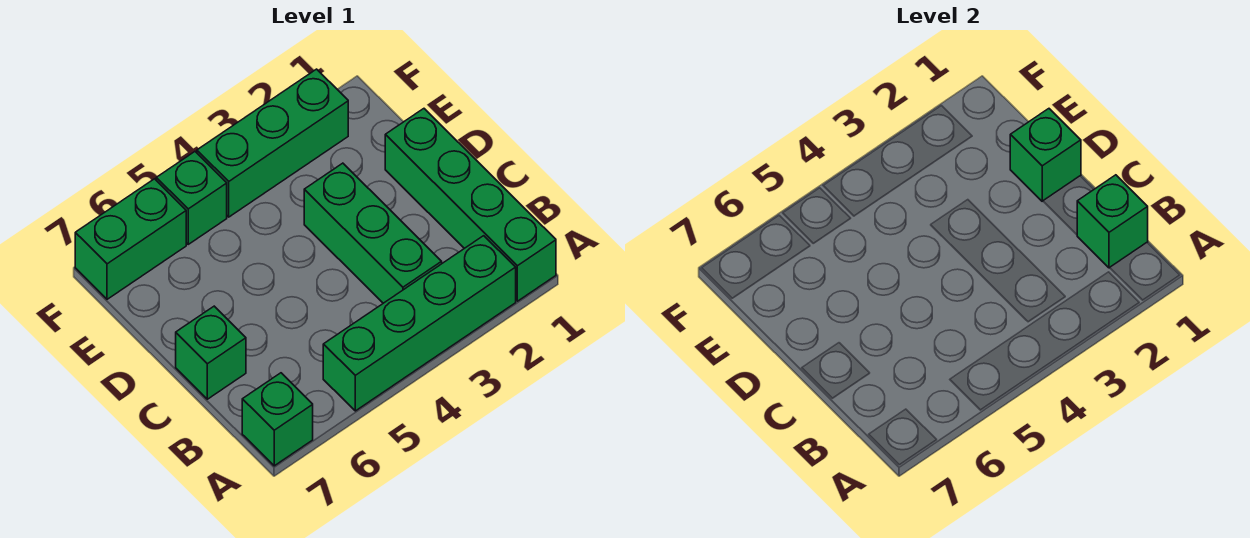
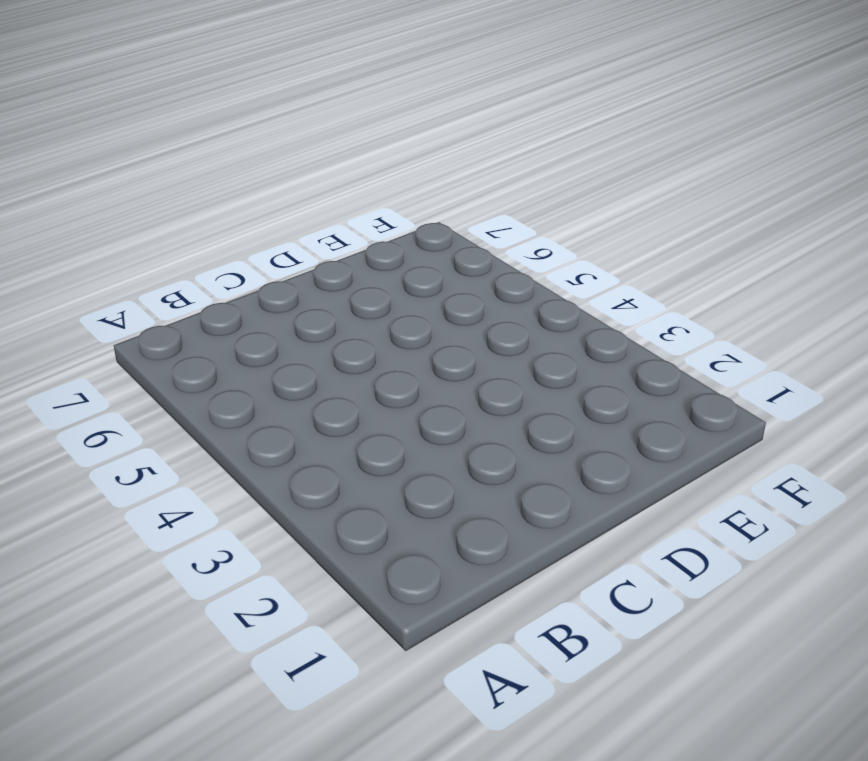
none -> green 1x4 brick [385,109,556,301]
none -> green 1x4 brick [323,236,516,411]

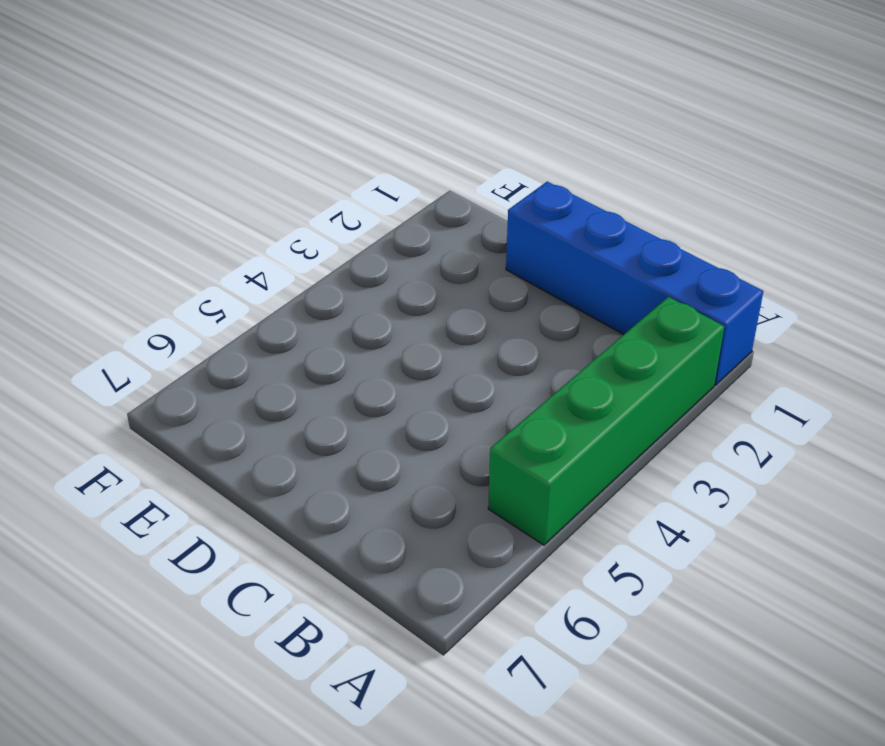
blue 1x4 brick [506,182,763,385] -> green 1x4 brick [385,109,556,301]
none -> green 1x1 brick [242,373,313,466]
none -> green 1x3 brick [304,163,442,303]

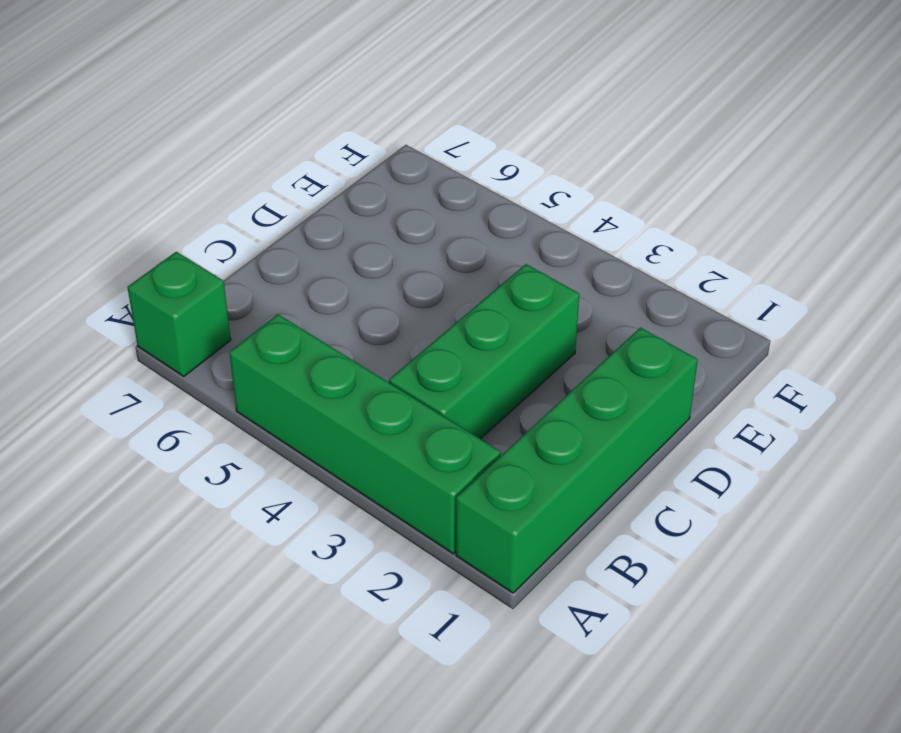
none -> green 1x1 brick [176,306,246,399]
none -> green 1x3 brick [197,69,348,217]

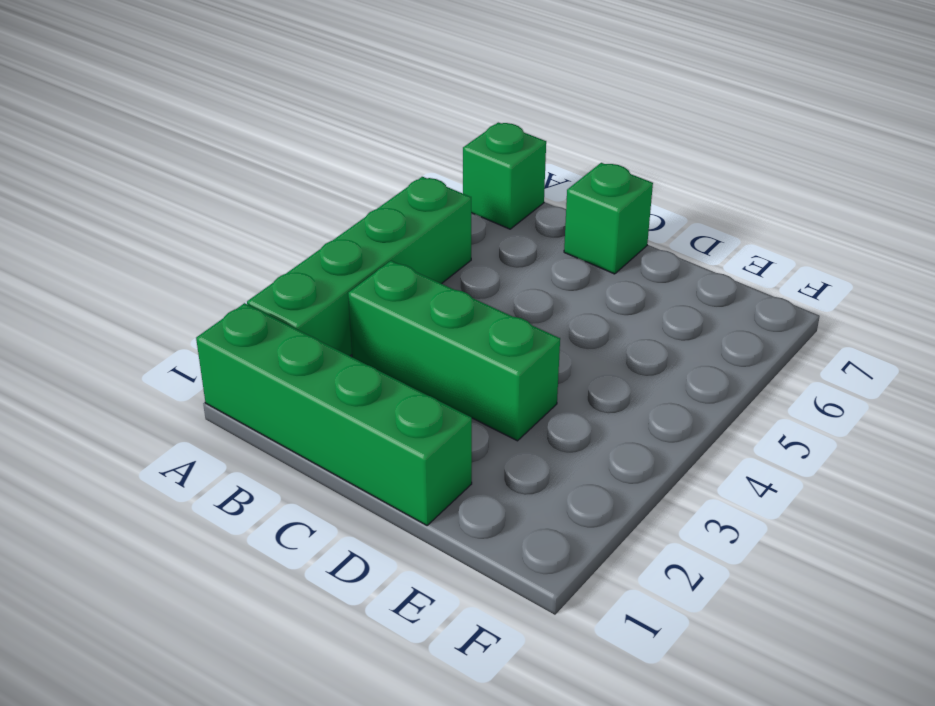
none -> green 1x3 brick [197,69,348,217]
none -> green 1x1 brick [156,152,227,244]

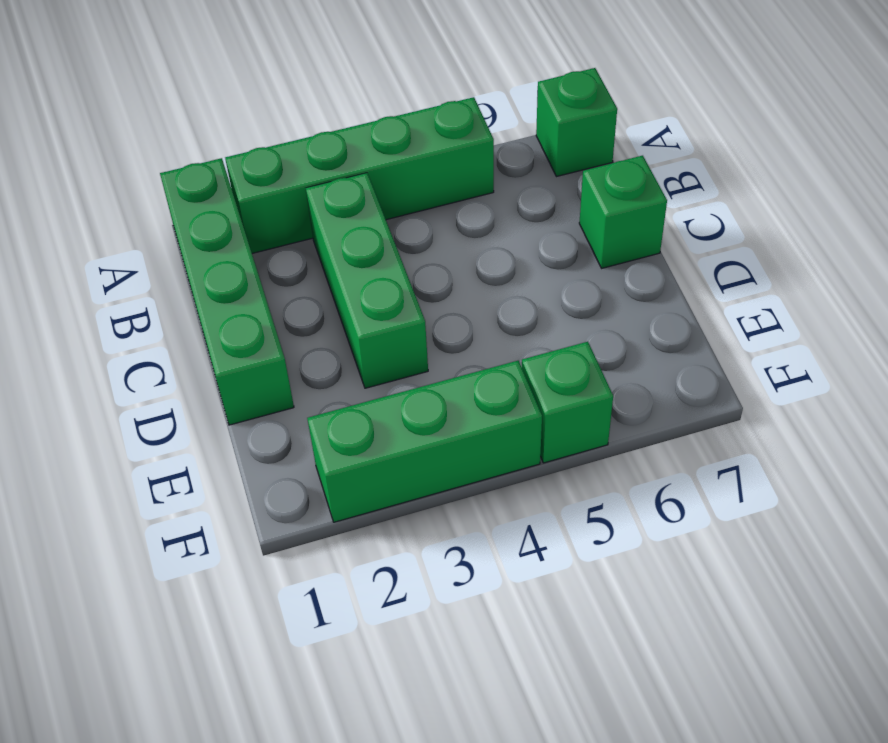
none -> green 1x2 brick [75,179,186,299]
none -> green 1x1 brick [1077,175,1148,268]

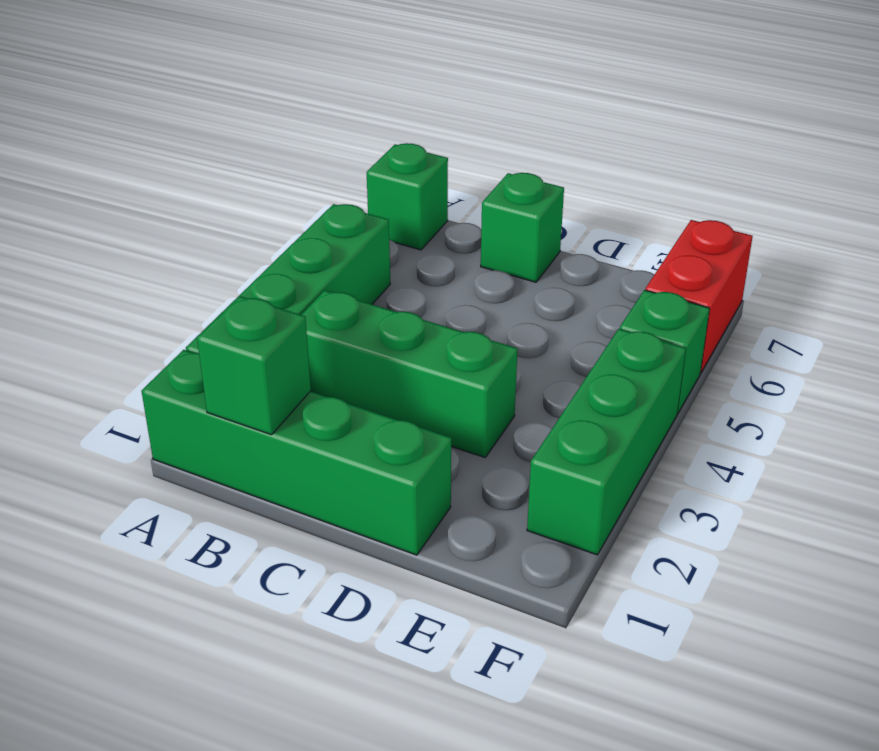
red 1x2 brick [645,220,753,373] -> green 1x2 brick [75,179,186,299]
none -> green 1x1 brick [1010,109,1081,201]

